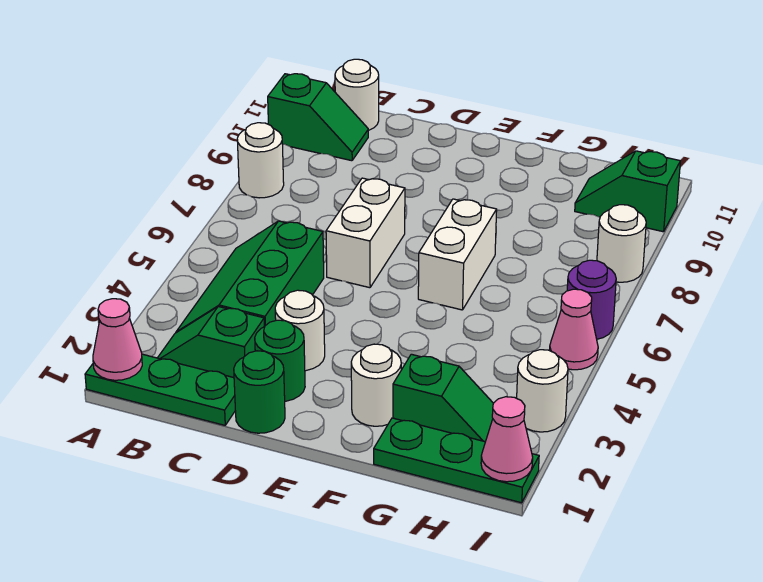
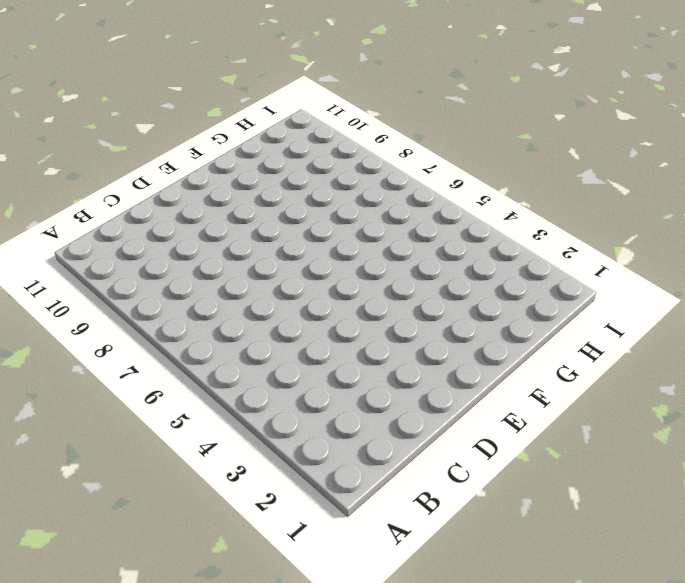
none -> green 1x3 plate [85,354,235,425]
none -> white 1x1 round brick [237,123,284,198]
none -> green 1x2 slope [268,74,368,161]

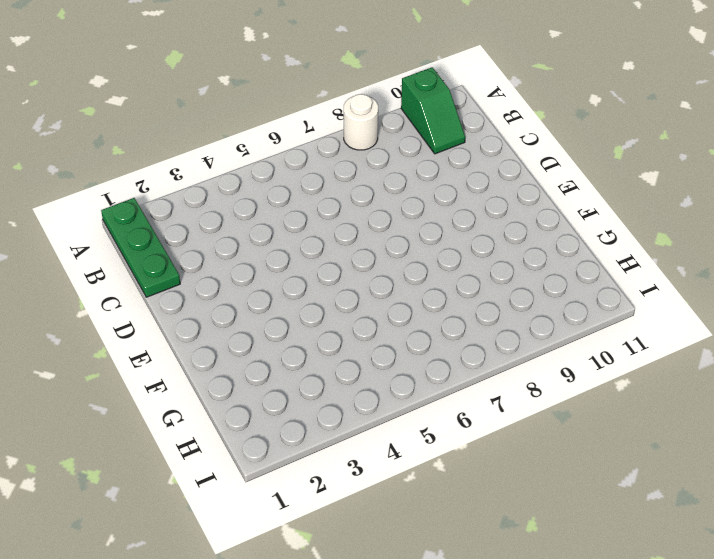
none -> green 1x2 slope [158,307,264,378]
none -> green 2x3 slope [176,221,324,333]
none -> white 1x1 round brick [335,59,379,130]

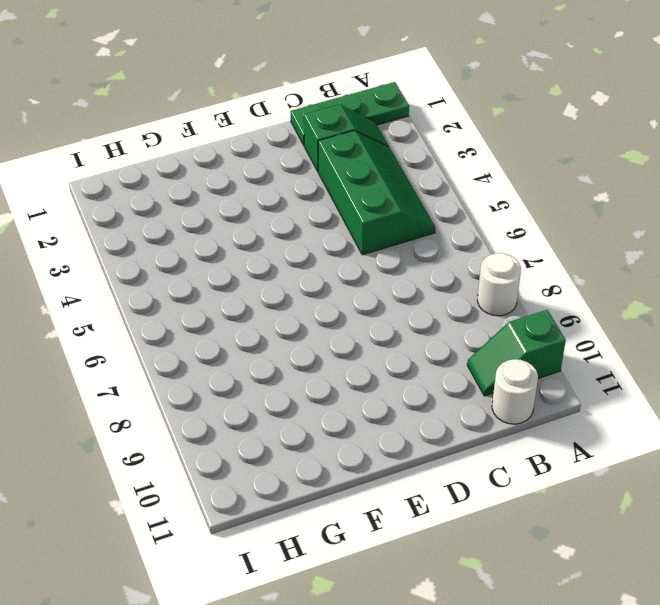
none -> green 1x1 round brick [234,351,285,433]
none -> green 1x1 round brick [255,320,305,401]
none -> white 1x1 round brick [275,290,325,371]

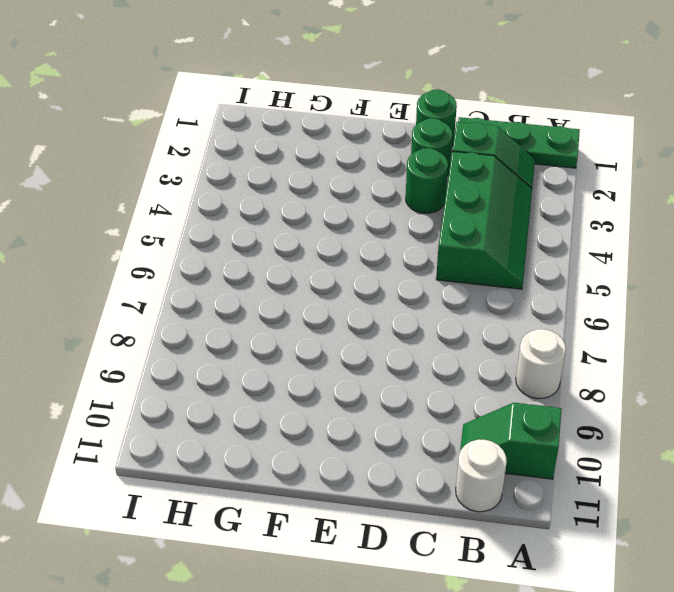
green 1x1 round brick [406,148,448,213] -> white 1x1 round brick [275,290,325,371]
none -> white 1x2 brick [326,178,405,288]
none -> white 1x1 round brick [351,344,401,426]
none -> white 1x2 brick [418,199,497,310]

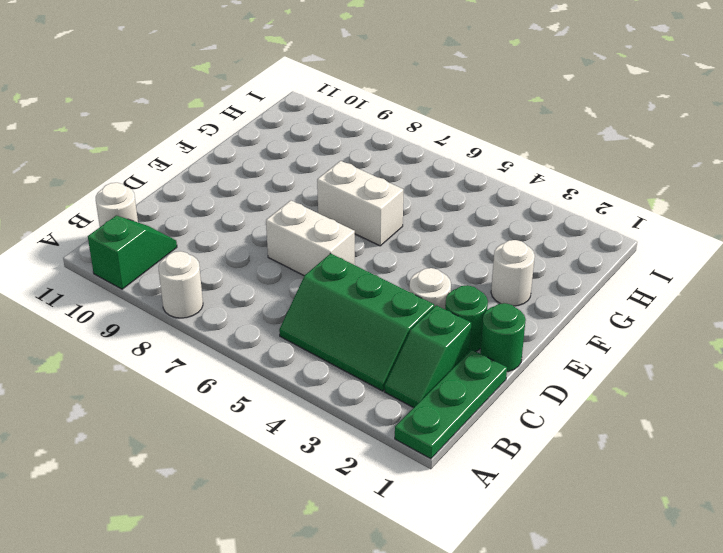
none -> green 1x3 plate [374,418,539,503]
none -> green 1x2 slope [393,354,493,442]
none -> green 1x2 slope [575,151,680,232]

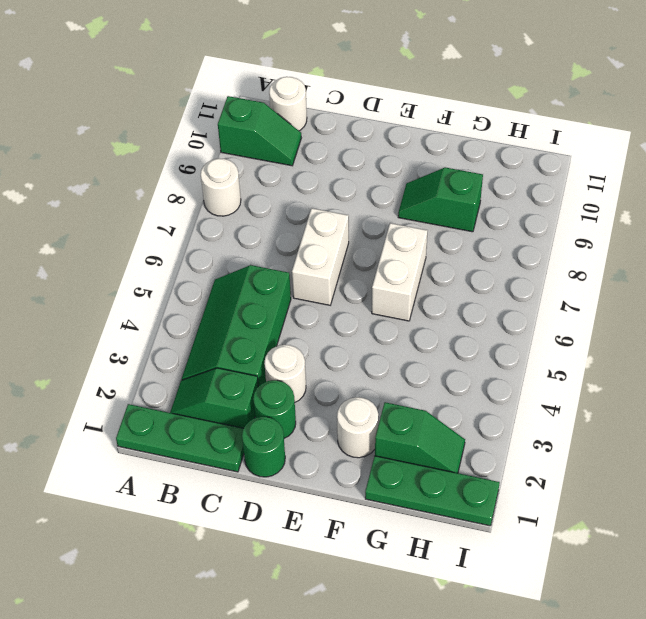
green 1x2 slope [398,167,483,232] -> green 1x2 slope moved to [575,151,680,232]
none -> white 1x1 round brick [517,350,568,432]
none -> pink 1x1 cone [550,289,598,370]
none -> purple 1x1 round brick [567,260,616,339]

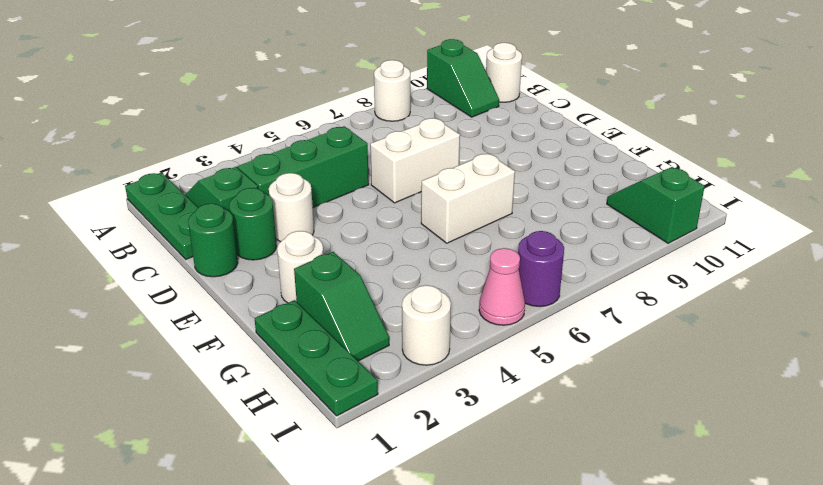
none -> white 1x1 round brick [597,205,646,282]
none -> pink 1x1 cone [93,299,142,380]
none -> pink 1x1 cone [481,397,533,482]

